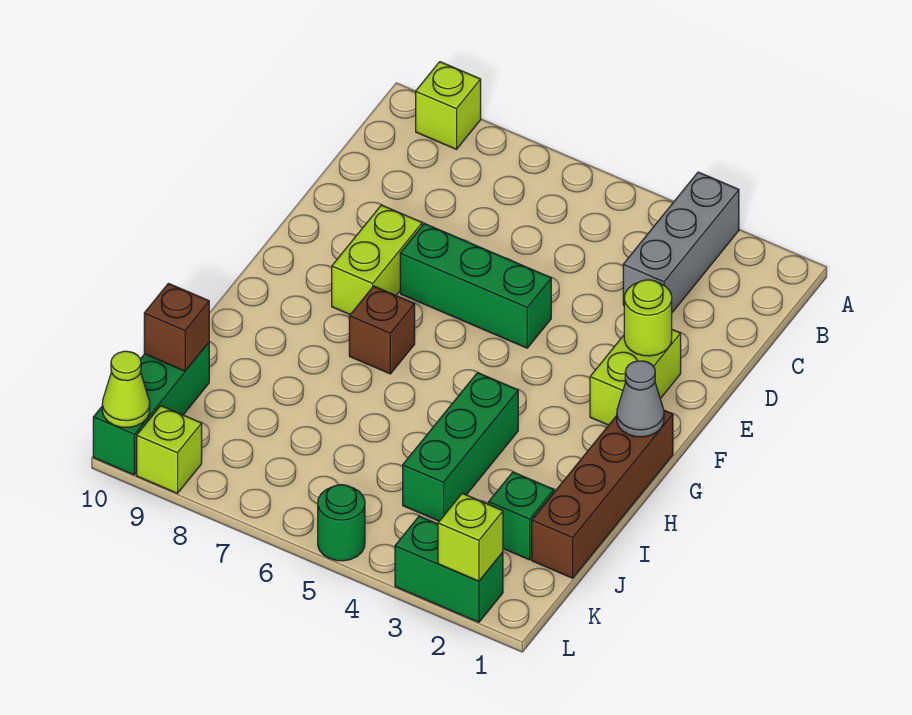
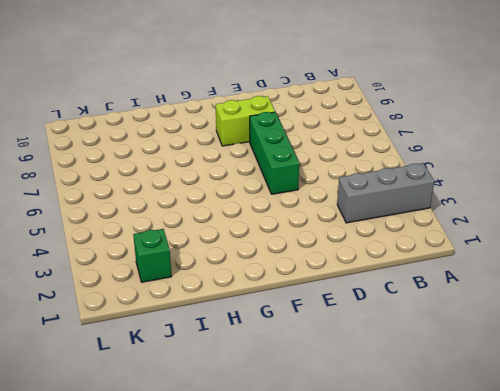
none -> lime 1x1 brick [416,62,481,149]
none -> lime 1x2 brick [590,330,681,425]
none -> brown 1x4 brick [532,410,673,578]

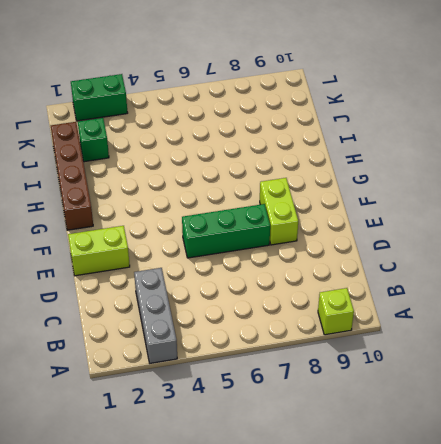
lime 1x2 brick [68,226,130,276] -> lime 1x2 brick turned to [590,330,681,425]
none -> brown 1x1 brick [349,286,415,374]
none -> green 1x3 brick [403,373,518,521]
none -> green 1x3 brick [93,343,209,475]

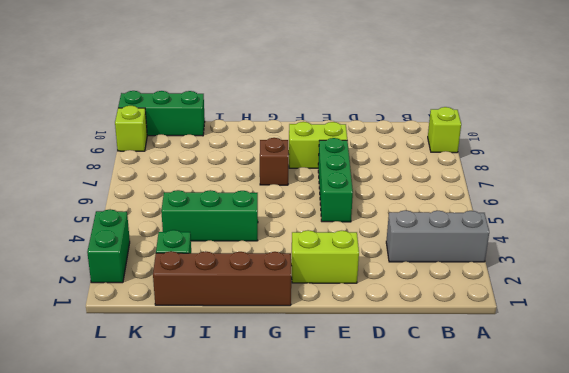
none -> green 1x1 round brick [318,485,365,561]
none -> lime 1x1 round brick [624,280,672,356]
none -> grey 1x1 cone [617,361,664,437]

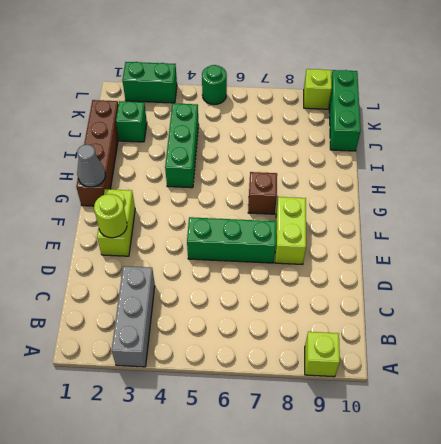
none -> brown 1x1 brick [144,283,209,371]
none -> lime 1x1 brick [438,493,503,581]
none -> lime 1x1 cone [102,351,150,427]

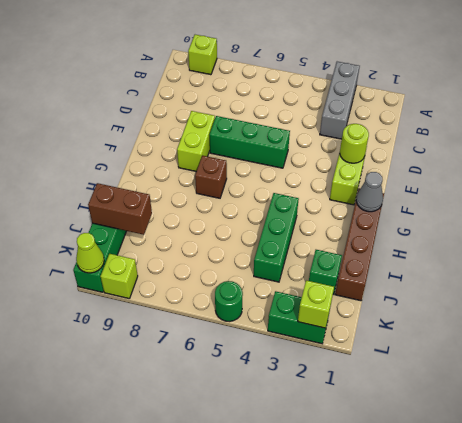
brown 1x2 brick [88,183,152,235] -> brown 1x1 brick [144,283,209,371]

